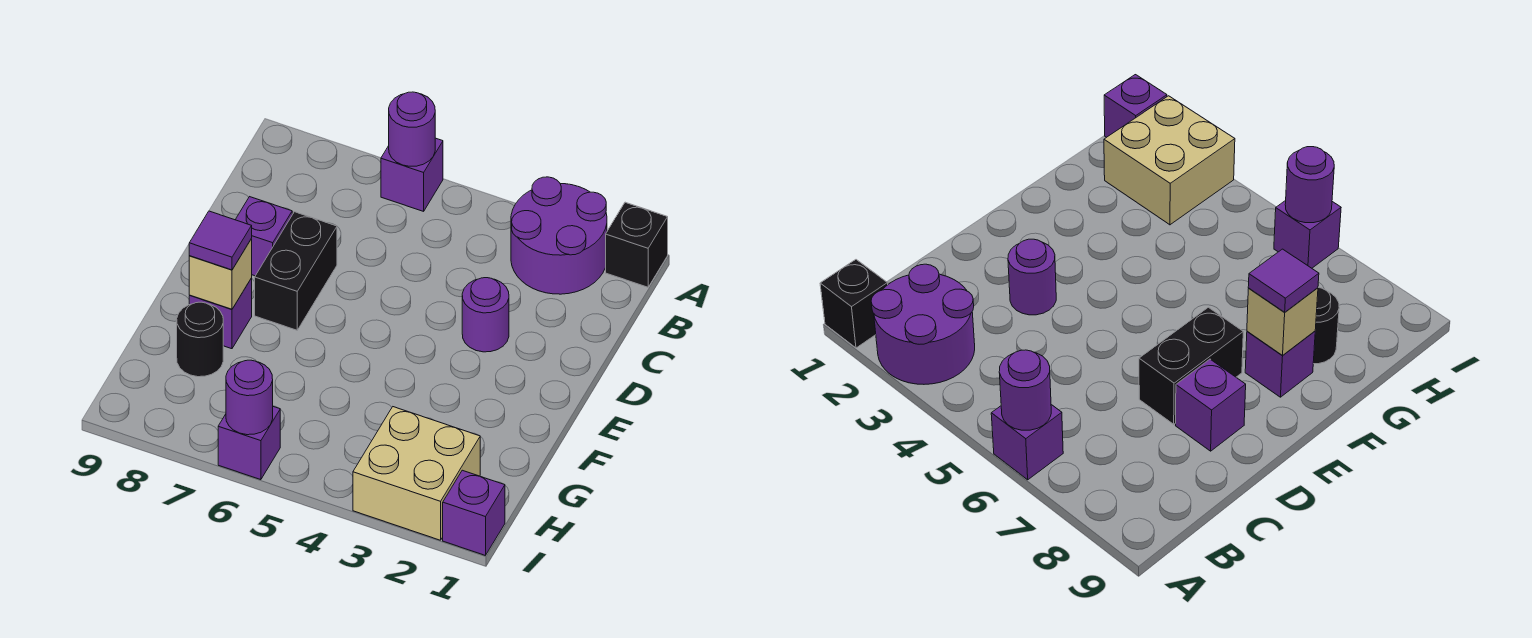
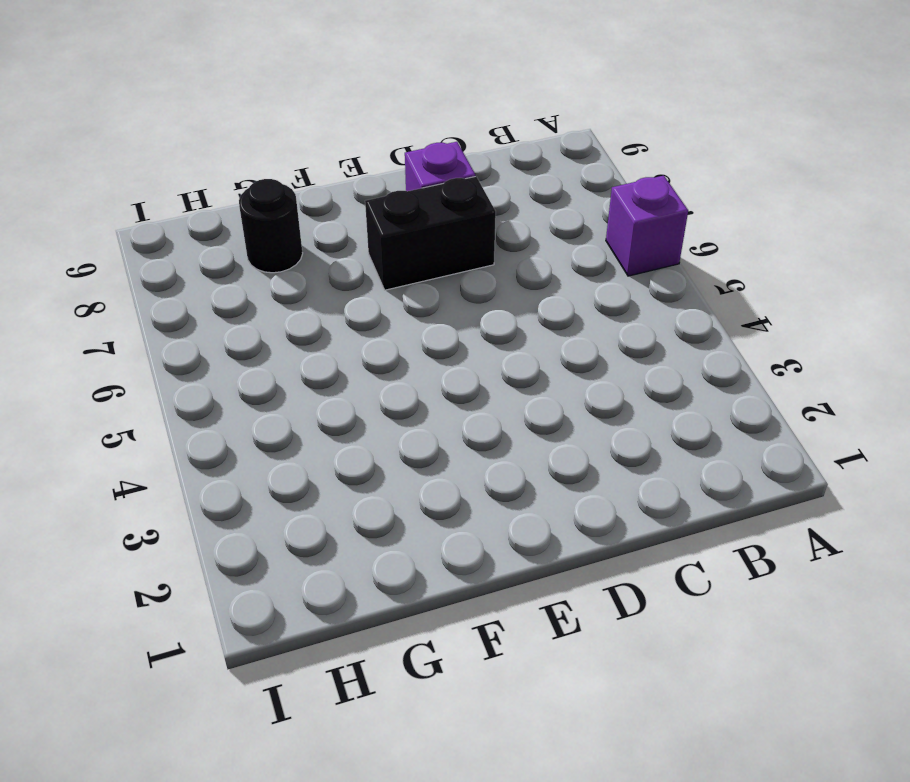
none -> black 1x1 brick [606,202,668,287]
none -> purple 2x2 round brick [511,177,607,294]
none -> purple 1x1 round brick [462,278,509,352]

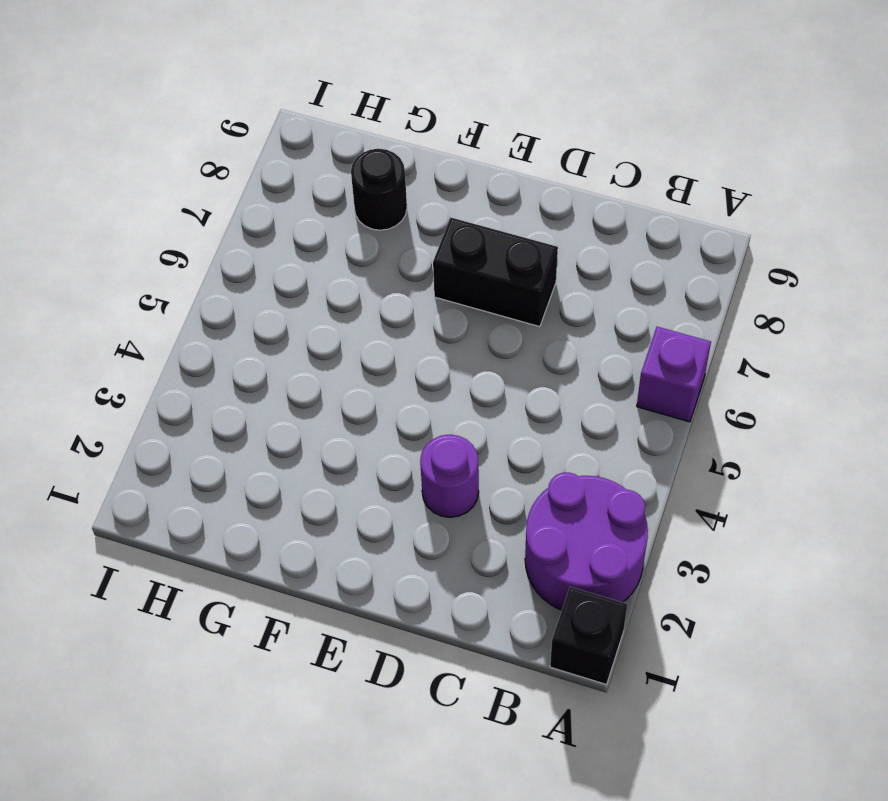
none -> purple 1x1 brick [235,197,292,276]
none -> purple 1x1 brick [189,278,252,349]
none -> tan 2x2 brick [353,407,480,540]

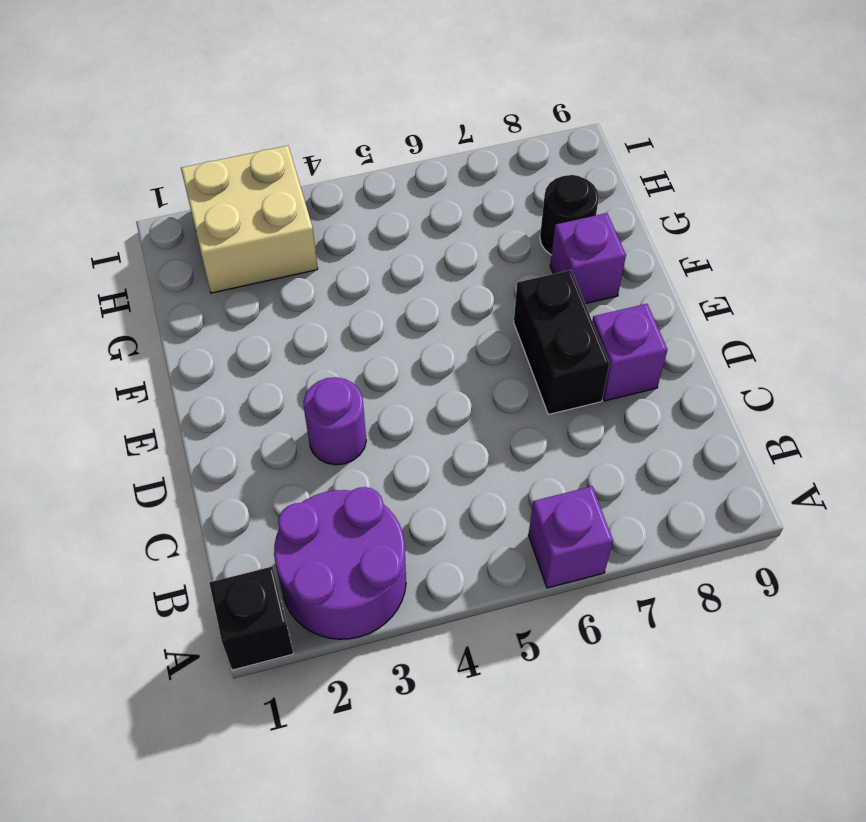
none -> purple 1x1 brick [443,470,505,555]
none -> purple 1x1 brick [218,407,280,480]
none -> purple 1x1 round brick [389,92,435,166]

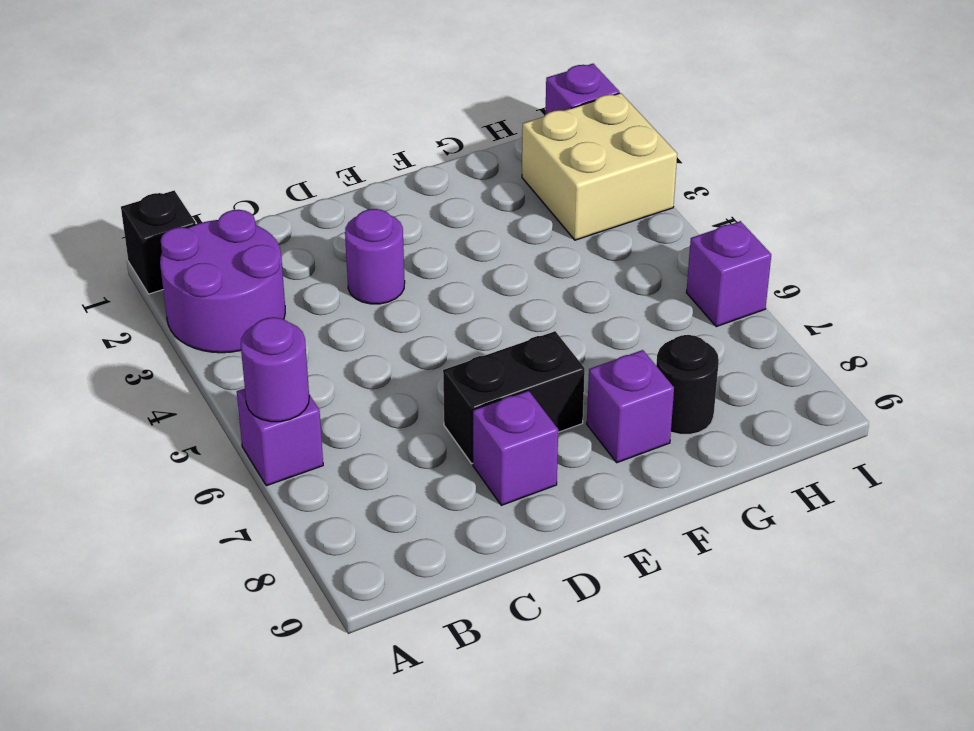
none -> tan 1x1 brick [189,239,252,309]
none -> purple 1x1 round brick [226,360,273,435]
none -> purple 1x1 tile [189,211,252,270]

